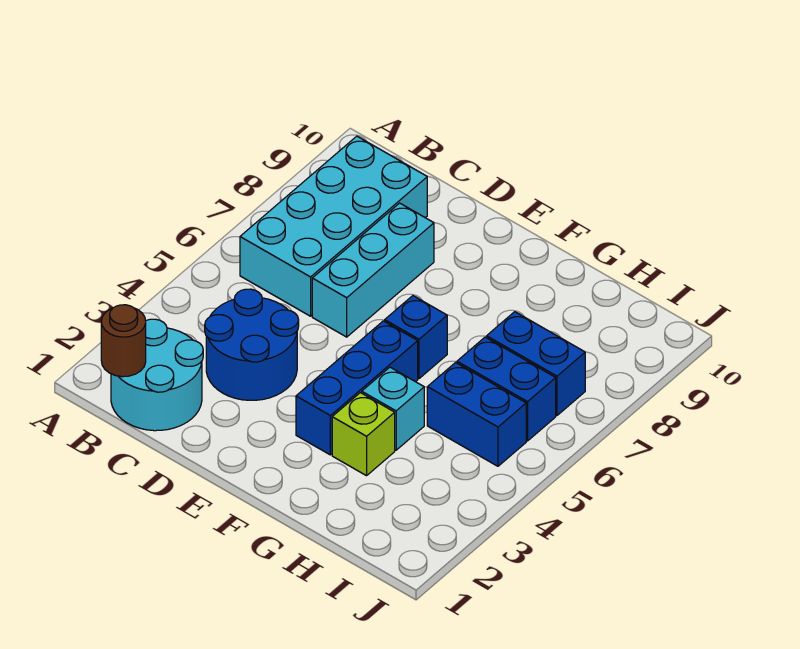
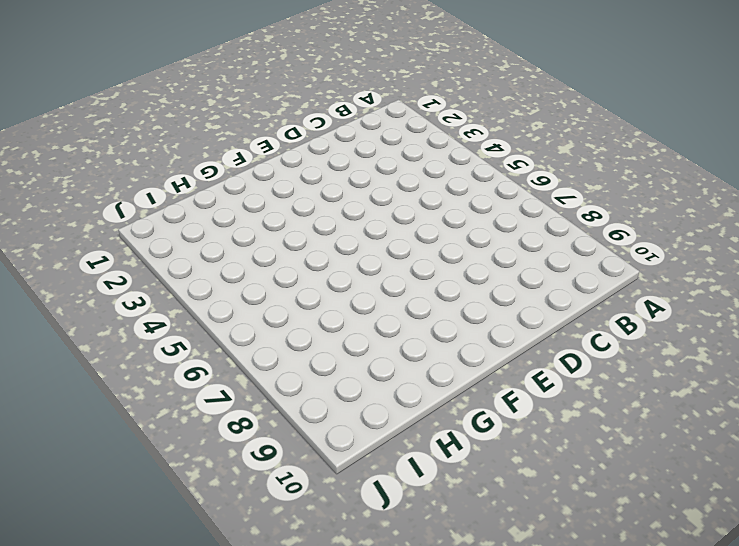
none -> cyan 2x2 round brick [111,319,203,431]
none -> cyan 2x4 brick [240,136,427,316]
none -> blue 2x2 round brick [205,289,299,400]

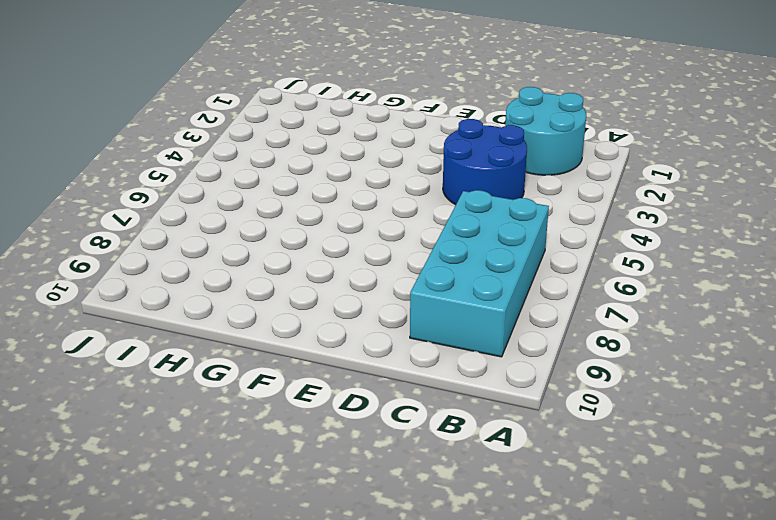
none -> cyan 1x3 brick [312,203,434,337]
none -> blue 1x3 brick [296,321,418,455]
none -> blue 1x1 brick [385,296,447,379]

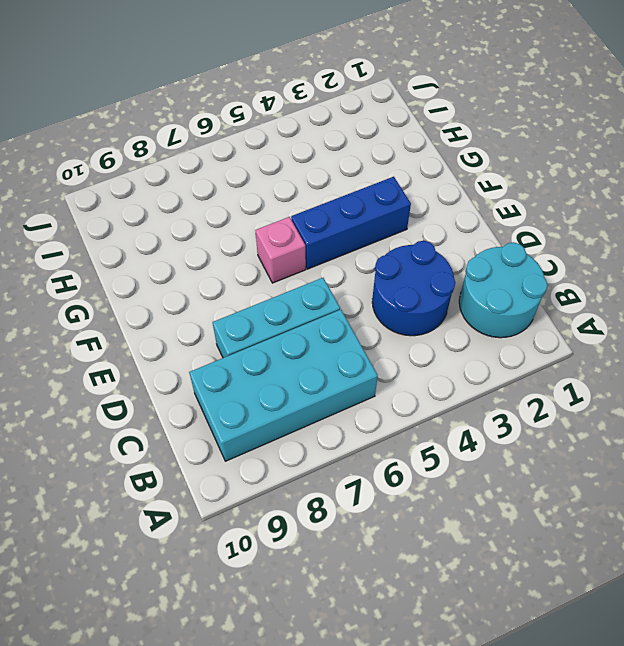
pink 1x1 brick [255,217,306,283] -> blue 1x1 brick [385,296,447,379]
none -> lime 1x1 brick [332,393,395,476]
none -> cyan 1x1 brick [362,367,424,450]
none -> blue 1x2 brick [427,363,526,466]

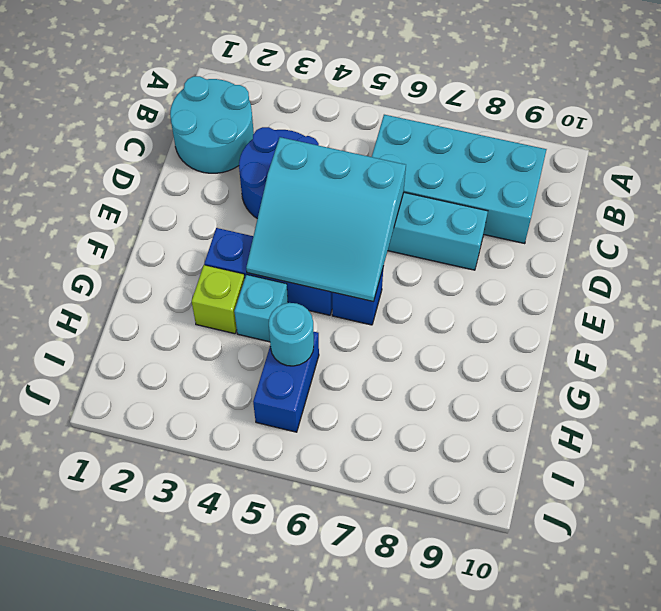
cyan 3x3 slope [246,137,406,302] -> none
cyan 1x1 round brick [269,303,314,366] -> none
none -> blue 1x2 brick [457,337,556,441]
none -> blue 1x2 brick [487,312,585,415]
none -> brown 1x1 round brick [101,305,146,377]

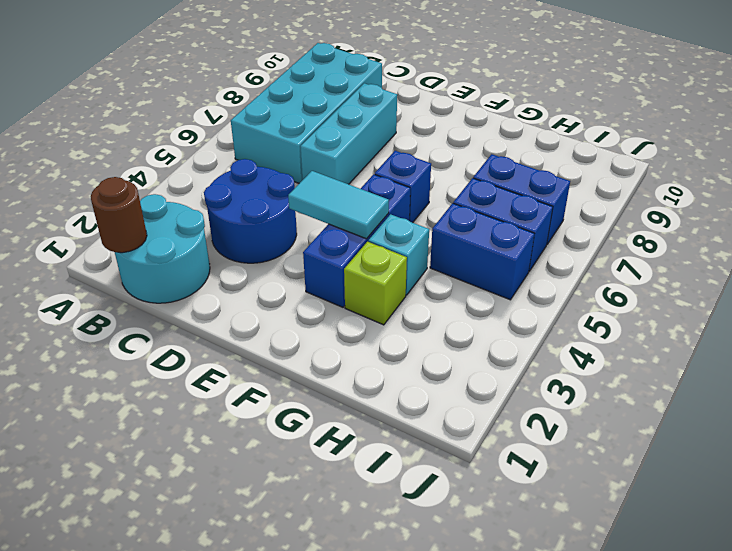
cyan 1x2 tile [288,171,389,239] -> none

